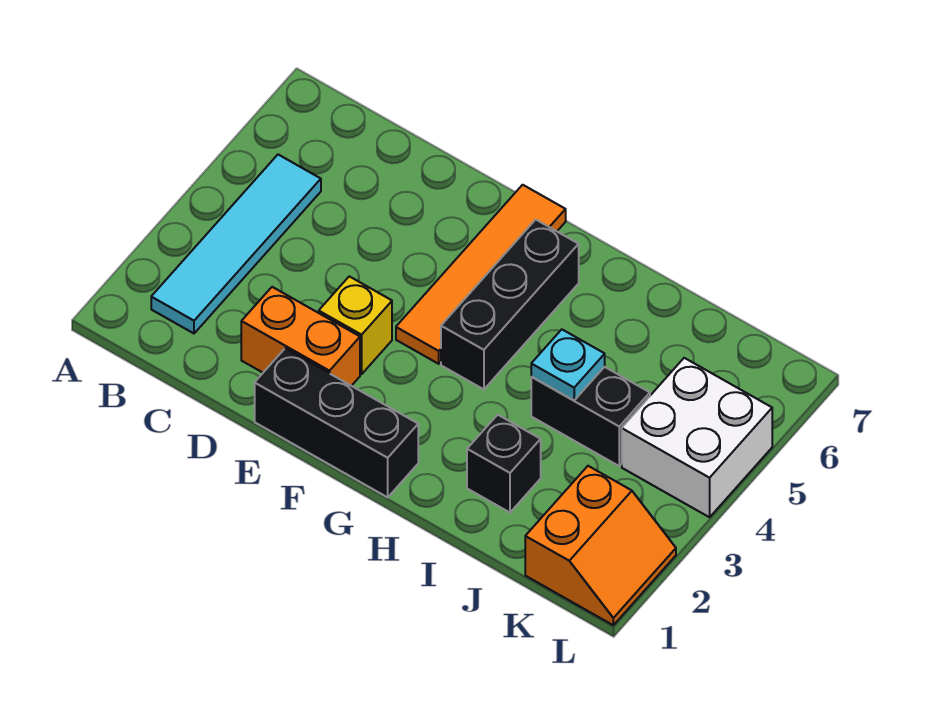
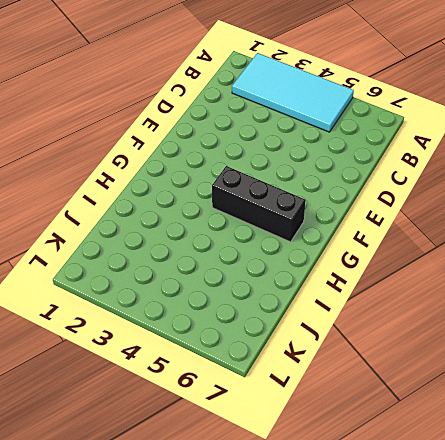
cyan 2x4 tile [232,53,354,132] -> cyan 1x4 tile [151,155,321,333]
none -> orange 1x2 brick [241,287,360,386]
none -> black 1x3 brick [255,348,418,497]

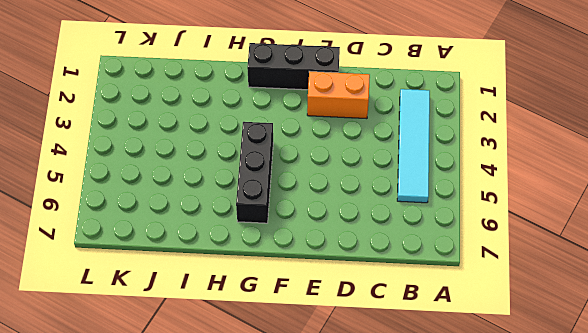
none -> yellow 1x1 brick [319,276,392,374]
none -> orange 1x4 tile [396,185,566,364]

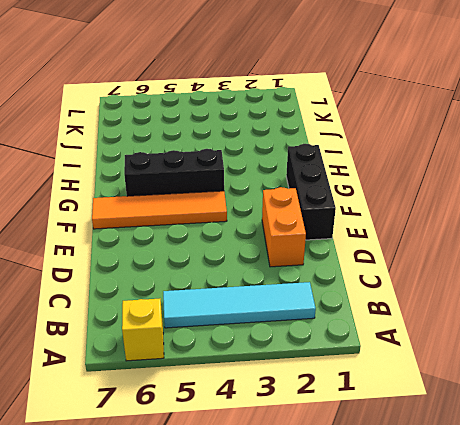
yellow 1x1 brick [122,299,164,361] -> yellow 1x1 brick moved to [319,276,392,374]
none -> black 1x1 brick [467,415,541,512]
none -> black 1x2 brick [531,367,650,466]

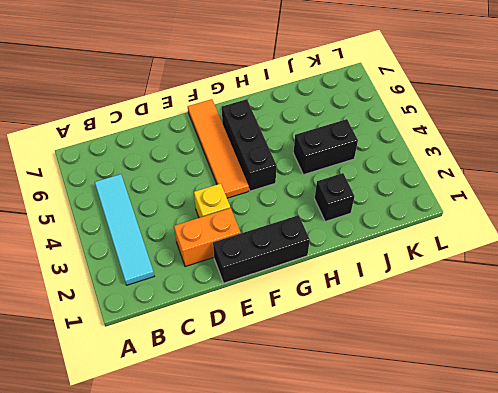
none -> orange 2x2 slope [525,466,676,625]
none -> white 2x2 brick [622,358,772,517]

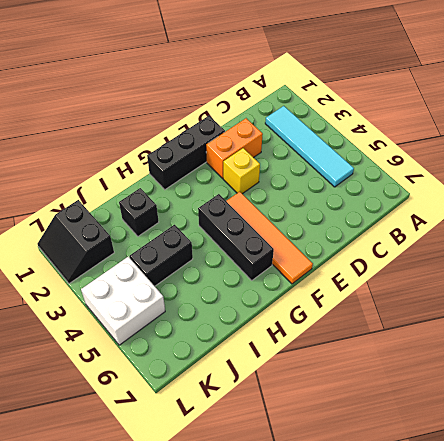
black 2x2 slope [37,200,114,284] -> orange 2x2 slope [525,466,676,625]
none -> cyan 1x1 plate [531,330,605,400]

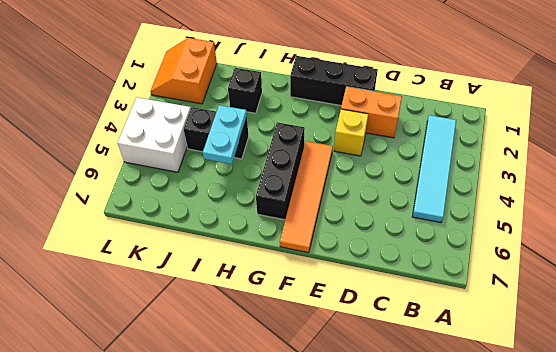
cyan 1x2 plate [203,105,247,164] -> cyan 1x1 plate [531,330,605,400]

